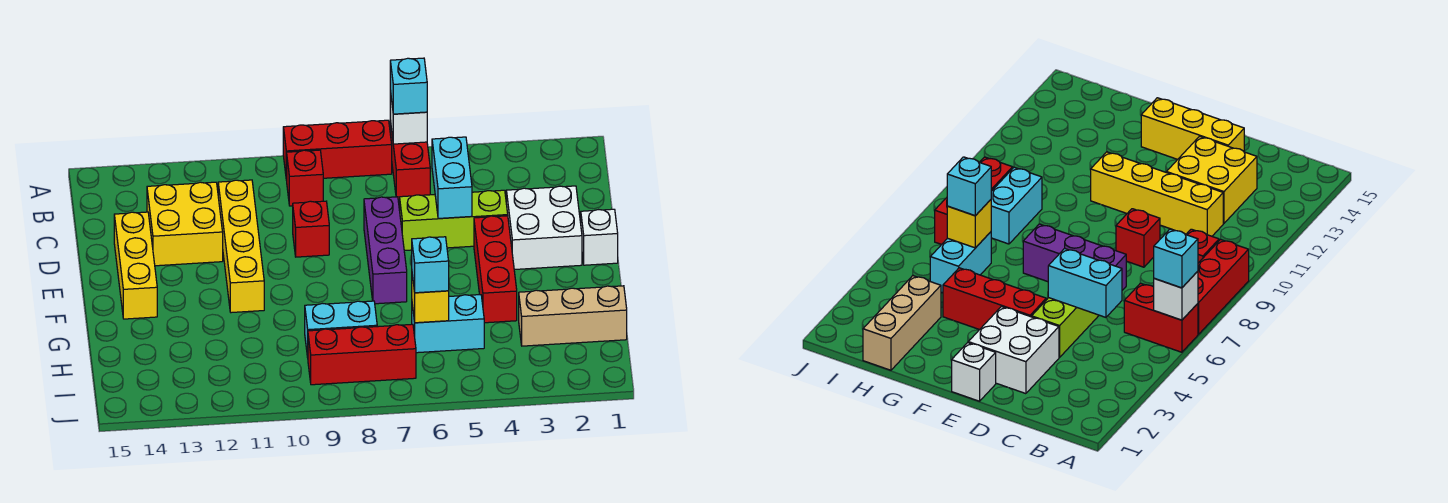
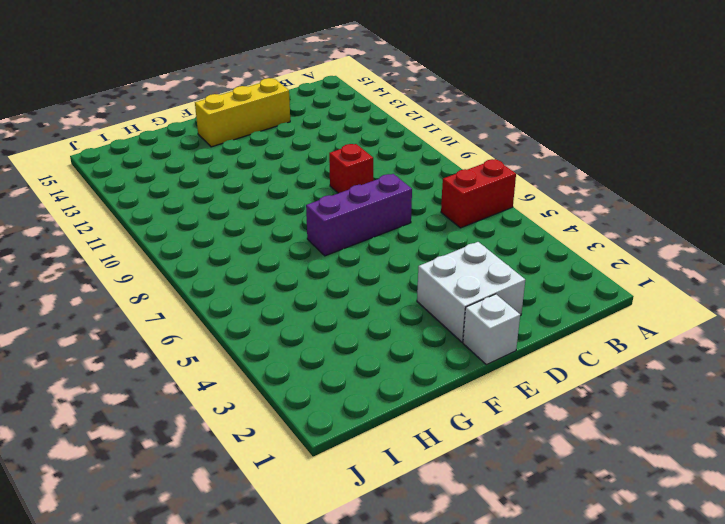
none -> red 1x3 brick [283,120,392,180]
none -> red 1x1 brick [287,150,323,206]
none -> yellow 1x4 brick [218,180,264,313]

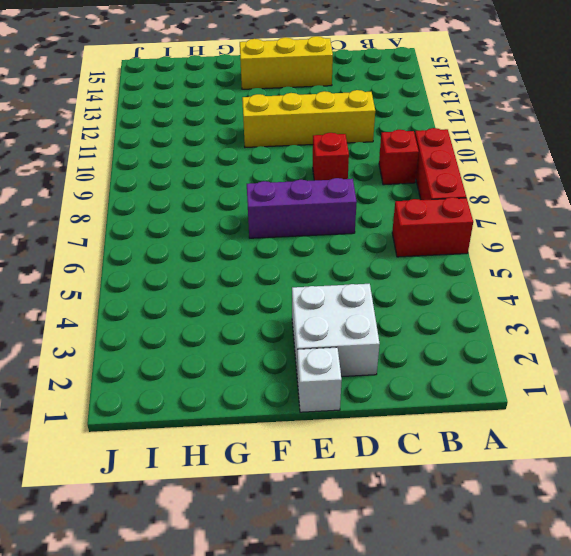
none -> yellow 2x2 brick [147,182,223,266]
none -> lime 1x3 brick [400,190,508,251]
none -> red 1x3 brick [474,216,517,323]

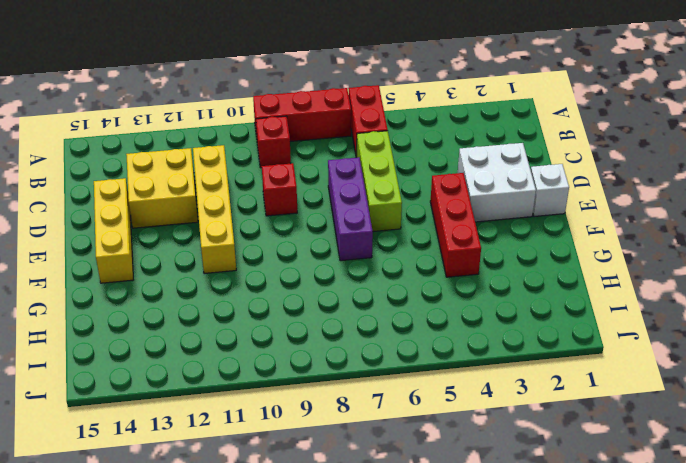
lime 1x3 brick [357,131,402,232] -> lime 1x3 brick turned to [400,190,508,251]
none -> tan 1x3 brick [519,286,627,346]
none -> cyan 1x2 brick [412,295,484,353]
none -> cyan 1x2 brick [305,301,377,357]

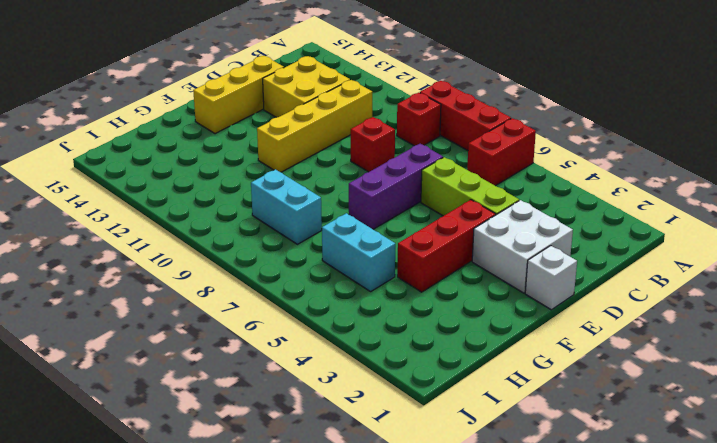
none -> tan 1x3 brick [519,286,627,346]
none -> red 1x3 brick [308,324,416,385]
none -> white 1x1 brick [390,91,427,144]

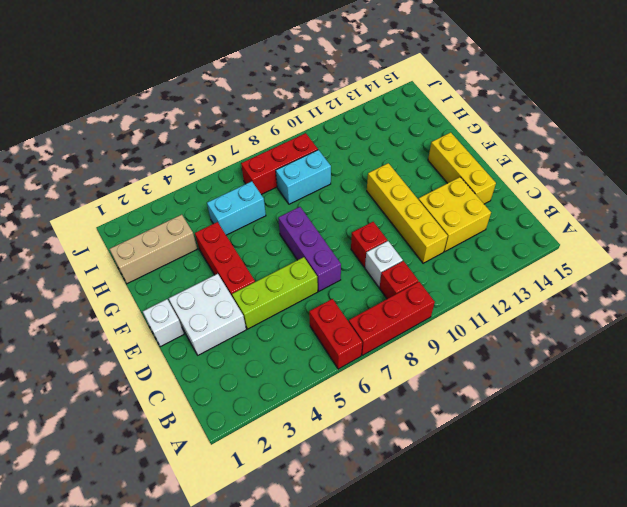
white 1x1 brick [365,241,403,287] -> white 1x1 brick moved to [390,91,427,144]
none -> cyan 1x2 brick [432,137,472,219]
none -> yellow 1x1 brick [412,275,449,323]
none -> cyan 1x1 brick [390,58,427,114]

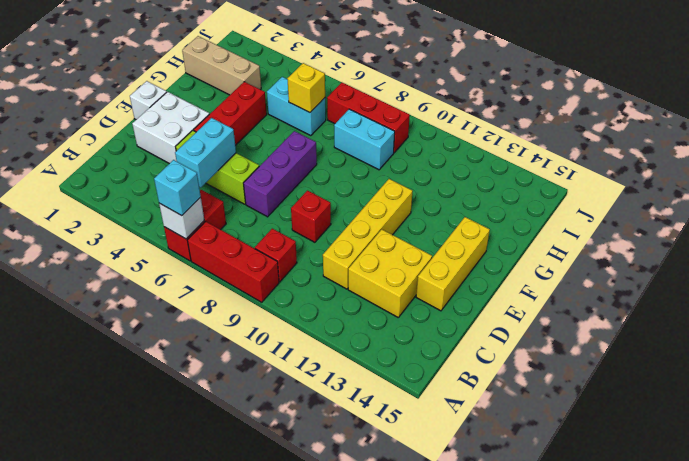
none -> cyan 1x1 brick [412,237,449,293]

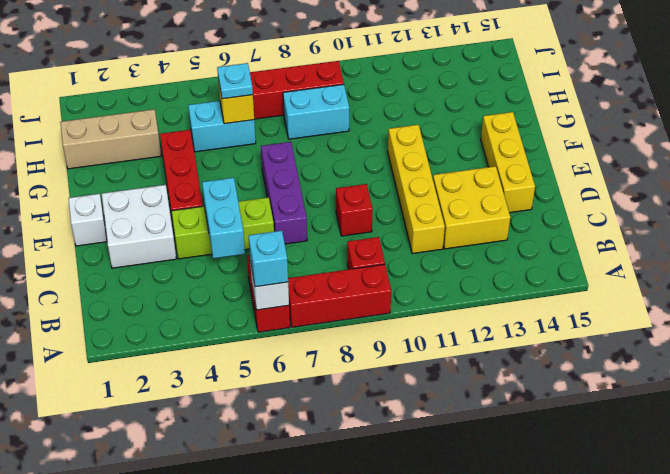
cyan 1x1 plate [217,63,253,99] -> cyan 1x1 brick [412,237,449,293]

